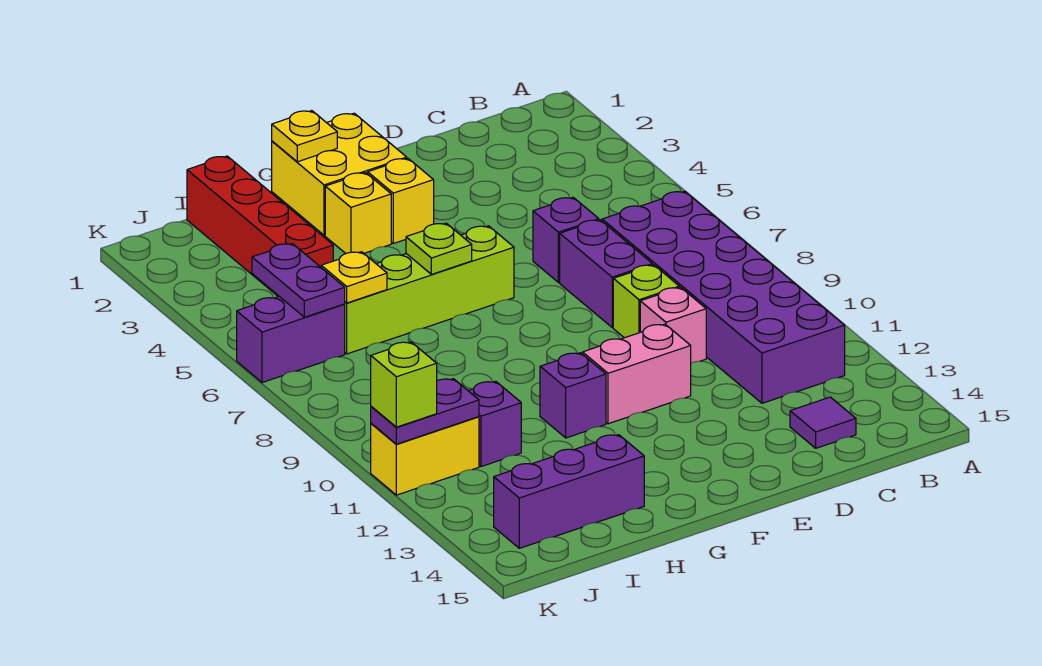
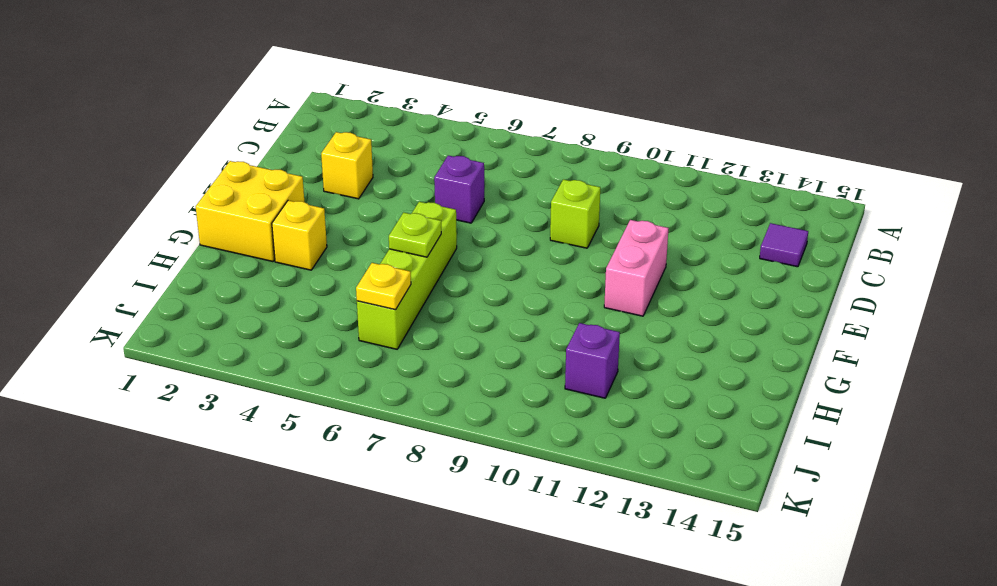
yellow 1x1 brick [321,132,373,199] -> yellow 1x1 brick moved to [368,158,434,243]
none -> purple 2x6 brick [602,191,845,403]
none -> purple 1x2 brick [560,220,652,328]
none -> pink 1x1 brick [640,287,706,363]

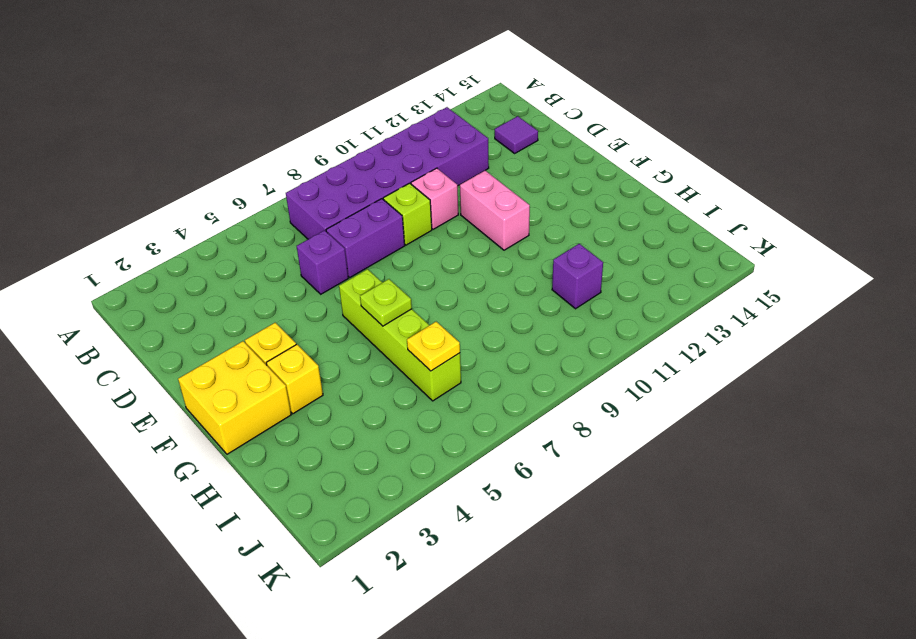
none -> purple 1x1 brick [540,353,606,438]
none -> purple 1x3 brick [494,435,644,548]
none -> red 1x4 brick [187,156,333,297]

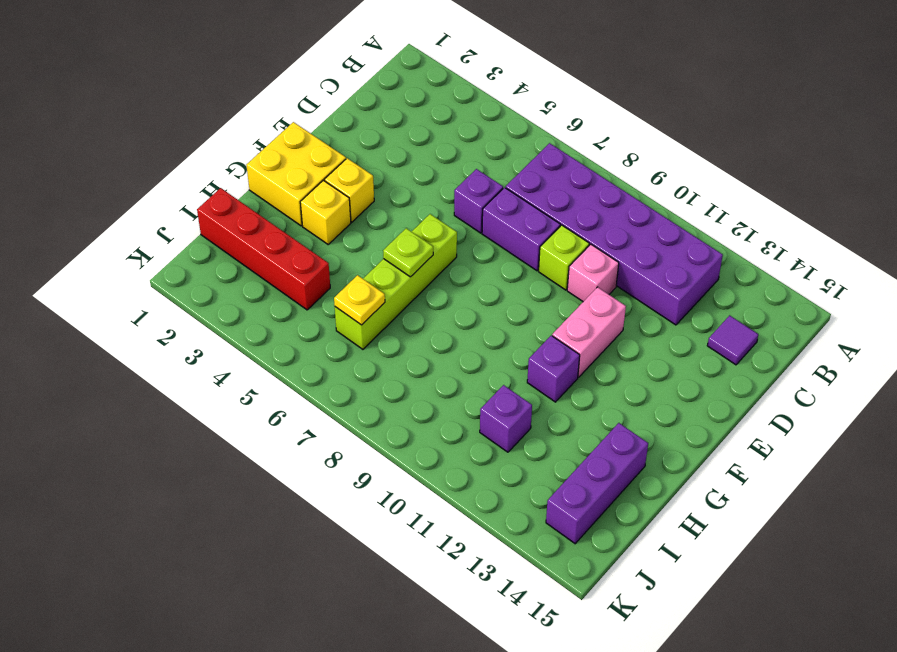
none -> purple 1x2 brick [237,297,345,383]
none -> yellow 1x2 brick [371,417,479,495]
none -> yellow 1x1 plate [272,111,337,162]

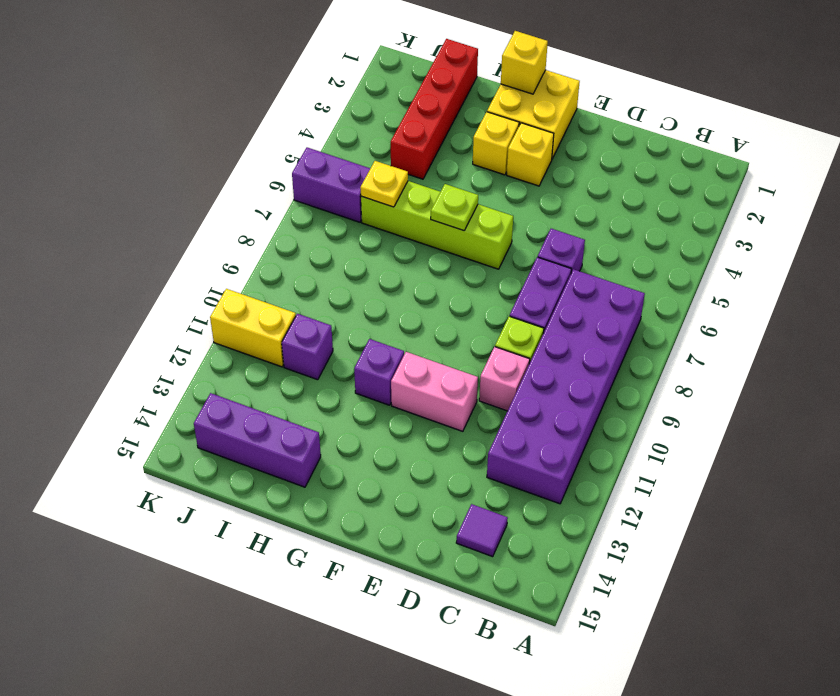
yellow 1x1 brick [501,31,548,94] -> yellow 1x1 plate [272,111,337,162]
none -> purple 1x2 plate [252,244,345,317]
none -> purple 1x2 plate [371,379,479,444]
none -> lime 1x1 brick [371,342,437,427]

